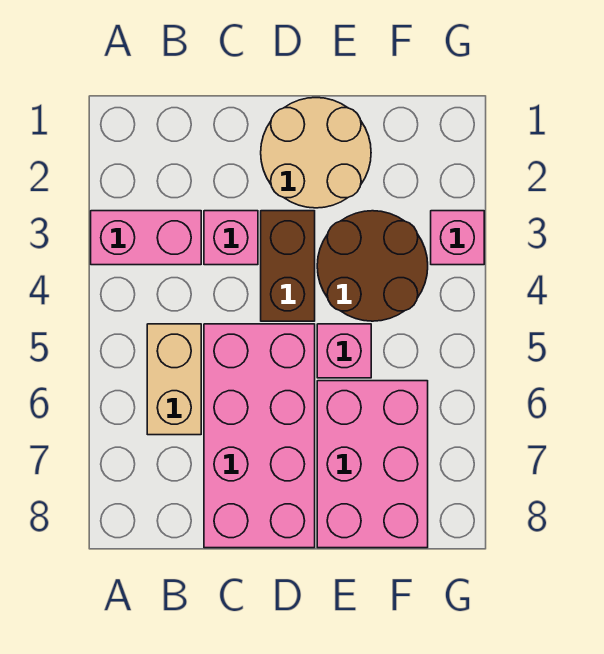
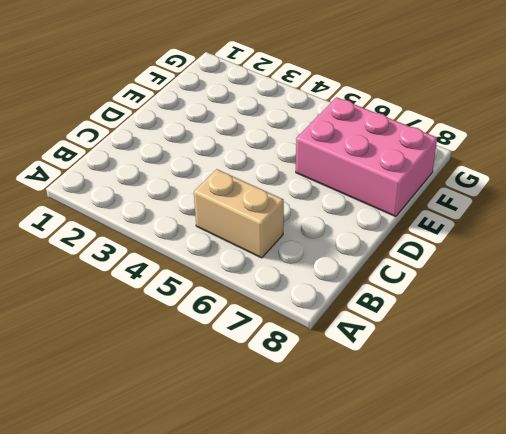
none -> pink 1x2 brick [91,211,201,265]
none -> pink 1x1 brick [204,211,258,265]

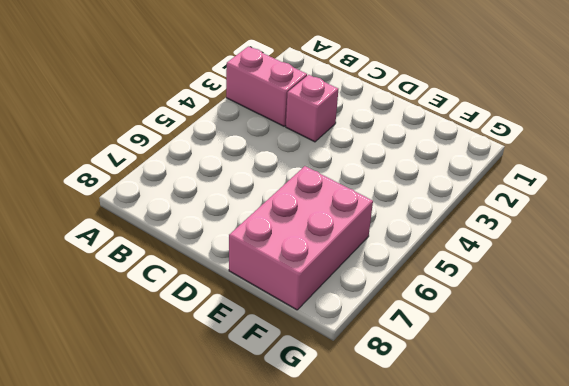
none -> tan 1x2 brick [147,324,201,435]
none -> pink 2x4 brick [204,324,315,548]

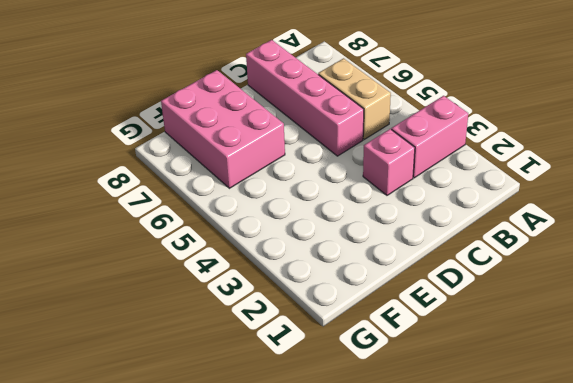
pink 1x4 brick [246,40,364,156] -> pink 2x4 brick [204,324,315,548]
none -> tan 2x2 round brick [261,98,371,208]
none -> brown 1x2 brick [261,211,315,321]

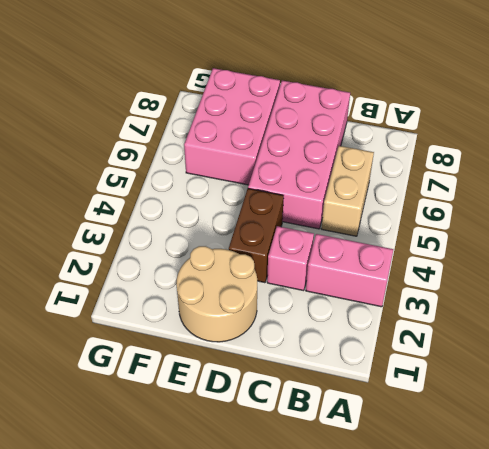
none -> brown 2x2 round brick [317,211,428,321]
none -> pink 1x1 brick [317,324,371,378]

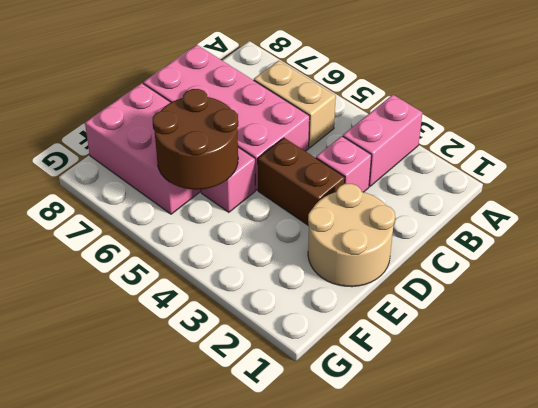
brown 2x2 round brick [153,89,238,190] -> brown 2x2 round brick moved to [317,211,428,321]
none -> pink 1x1 brick [431,211,484,265]

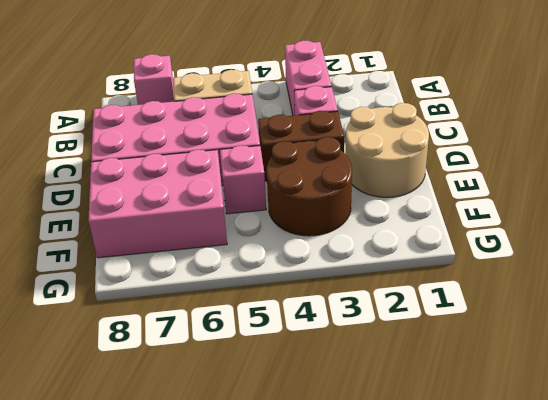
pink 1x1 brick [134,54,174,105] -> pink 1x1 brick moved to [431,211,484,265]

